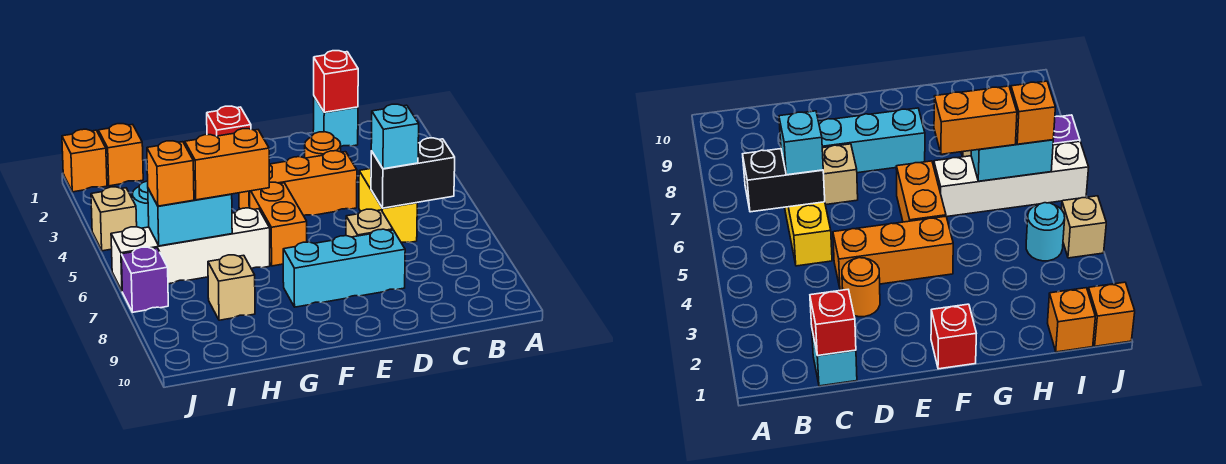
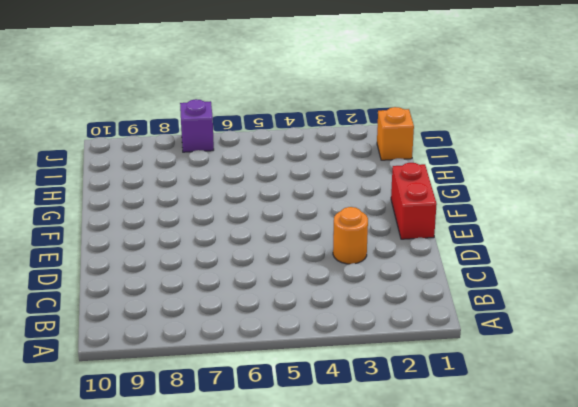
red 1x2 brick [391,163,437,239] -> red 1x1 brick [207,106,251,136]
none -> cyan 1x1 brick [313,97,358,146]
none -> yellow 1x2 brick [359,169,417,243]
none -> orange 1x3 brick [239,151,357,216]

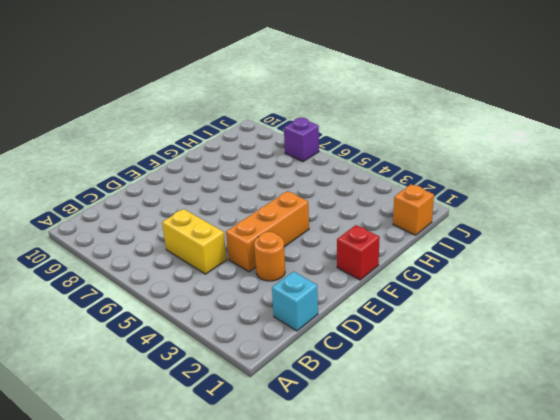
none -> tan 1x1 brick [346,209,393,237]
none -> cyan 1x3 brick [283,229,405,307]
none -> orange 1x2 brick [250,182,307,266]

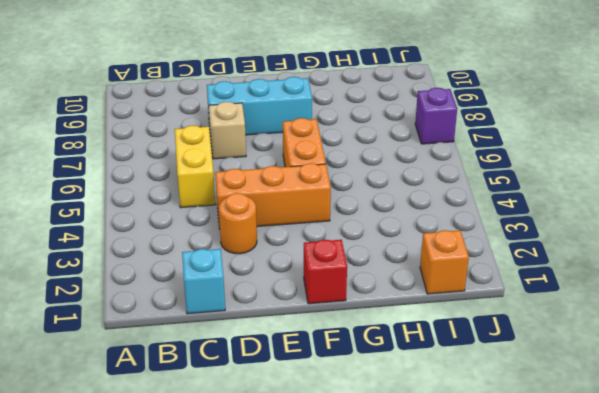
none -> white 1x4 brick [111,208,270,291]
none -> tan 1x1 brick [208,255,255,320]
none -> cyan 1x1 round brick [132,181,149,228]

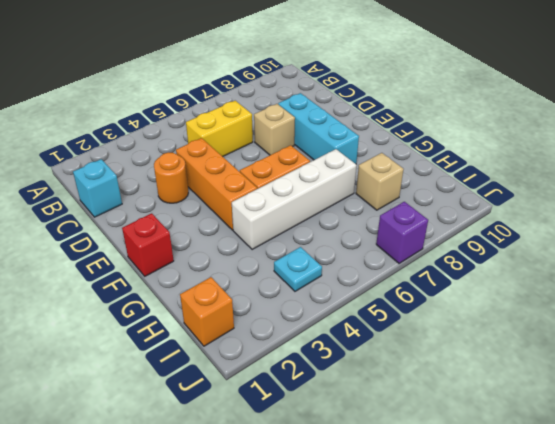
white 1x4 brick [232,149,357,250] -> white 1x4 brick turned to [111,208,270,291]
cyan 1x1 plate [274,247,322,291] -> cyan 1x1 round brick [132,181,149,228]
none -> orange 1x1 brick [62,129,107,192]
none -> tan 1x1 brick [91,187,137,251]
none -> black 1x2 brick [371,138,455,208]

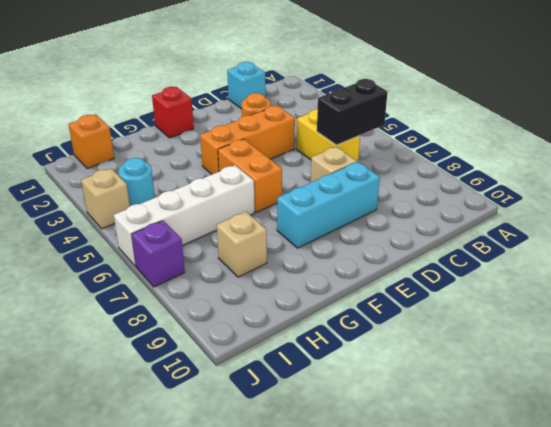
none -> orange 1x1 brick [62,129,107,192]
none -> red 1x1 brick [314,51,358,112]
none -> cyan 1x2 brick [148,189,232,246]

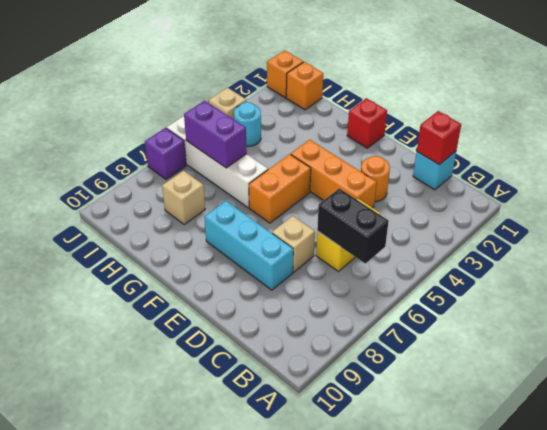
purple 1x2 brick [184,101,247,168] -> cyan 1x2 brick [148,189,232,246]
none -> cyan 1x1 brick [371,104,419,169]
none -> orange 1x2 brick [185,129,269,200]
none -> orange 1x1 brick [147,141,194,206]

